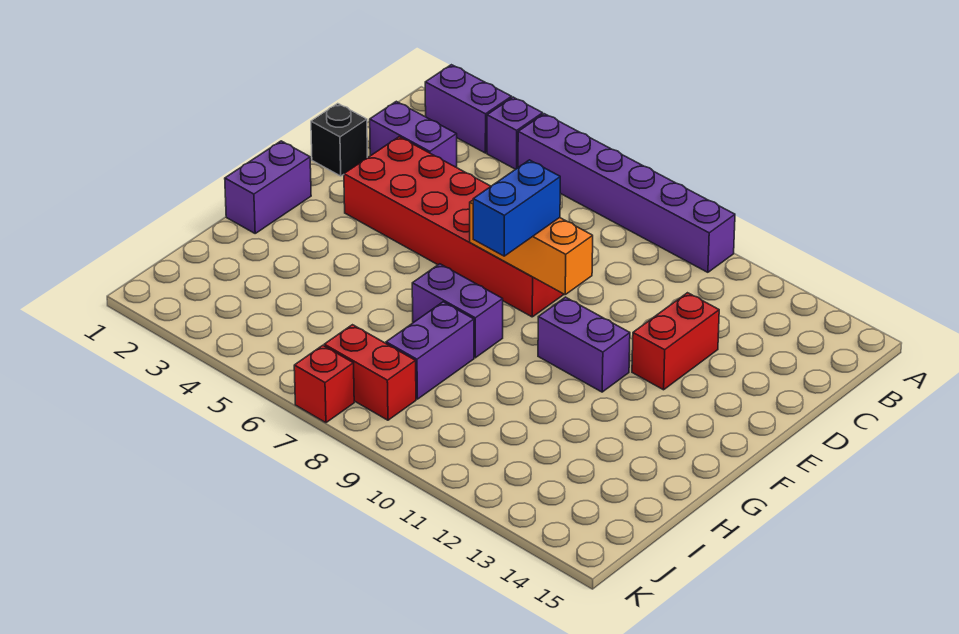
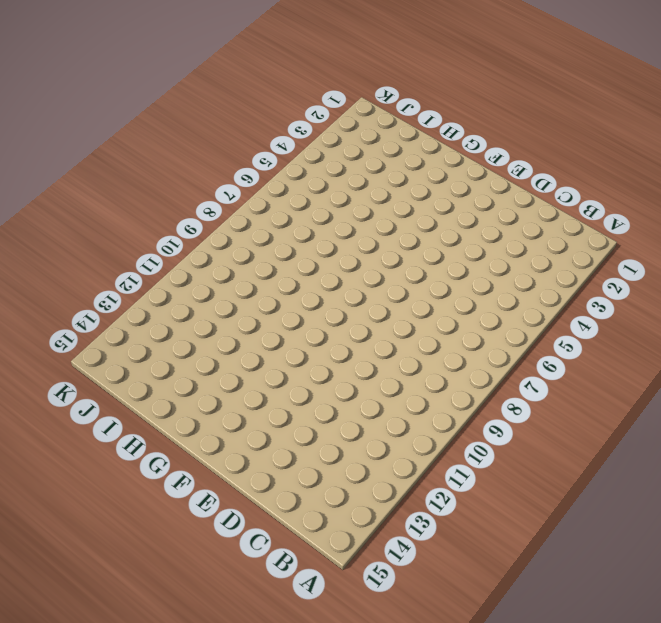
none -> purple 1x2 brick [425,65,512,153]
none -> purple 1x1 brick [487,97,543,169]
none -> purple 1x6 brick [518,114,735,272]

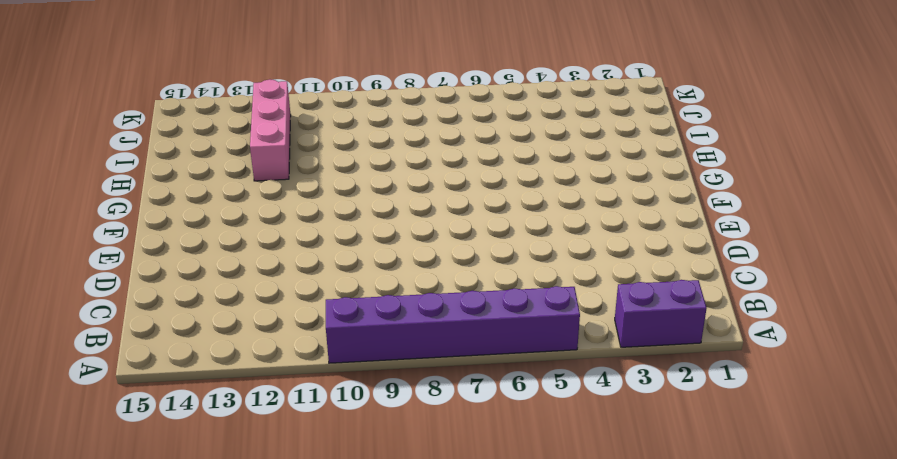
pink 1x3 brick [250,79,291,181] -> none
none -> purple 1x1 brick [487,97,543,169]
none -> purple 1x2 brick [370,101,457,167]
none -> black 1x1 brick [311,104,367,176]

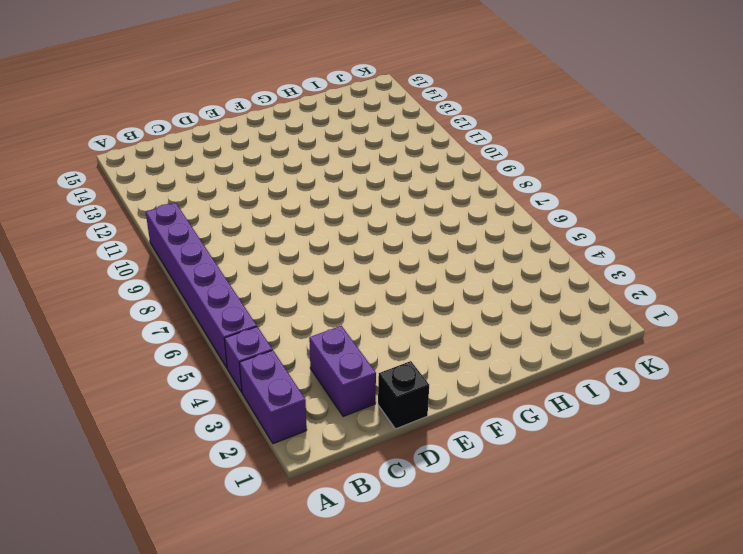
none -> red 2x6 brick [344,137,564,317]
none -> red 1x2 brick [632,293,719,390]
none -> purple 1x2 brick [225,141,311,233]

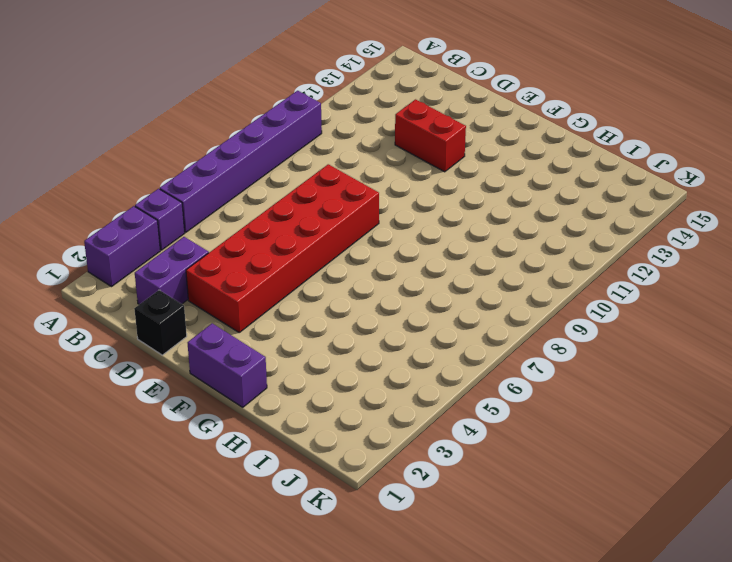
none -> purple 1x2 brick [538,297,630,392]
none -> purple 1x2 brick [412,264,503,358]
none -> purple 1x2 brick [386,302,474,399]

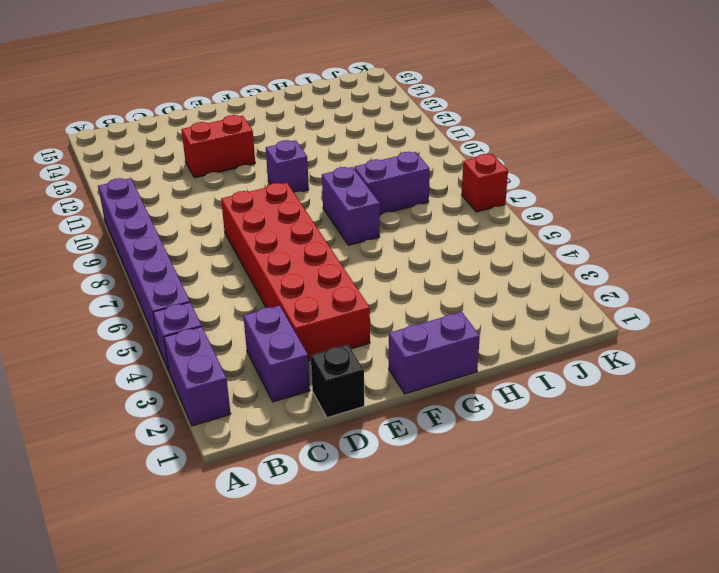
purple 1x1 brick [266,140,309,193] -> purple 1x2 brick [538,297,630,392]
none -> red 1x2 brick [324,325,416,420]
none -> orange 1x3 brick [470,200,593,294]
none -> blue 1x2 brick [473,160,560,256]

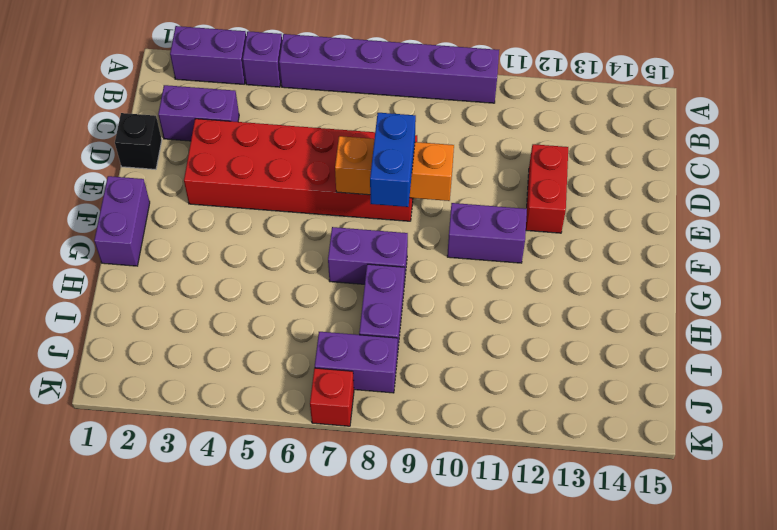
purple 1x2 brick [315,332,398,393] -> red 1x2 brick [324,325,416,420]

